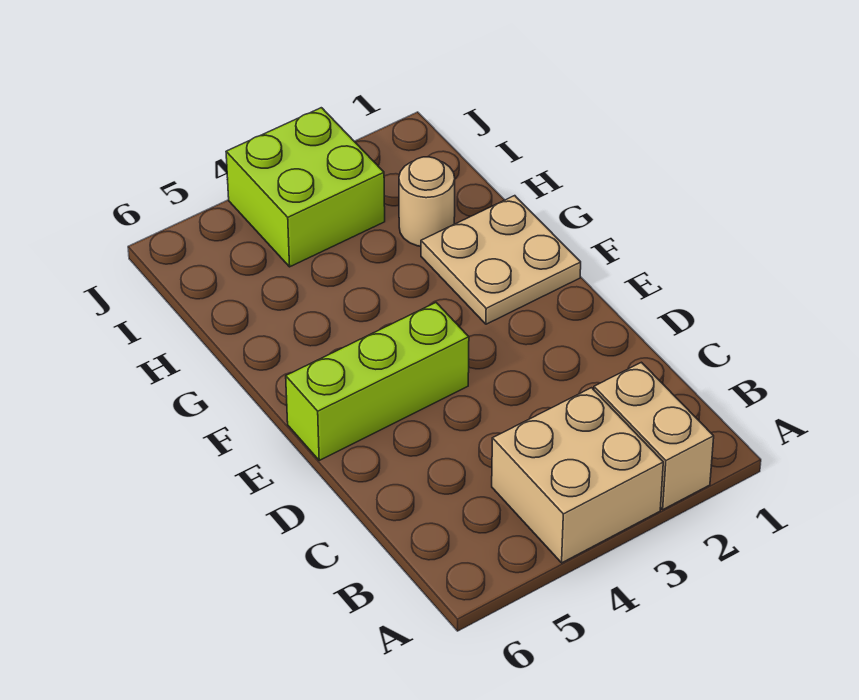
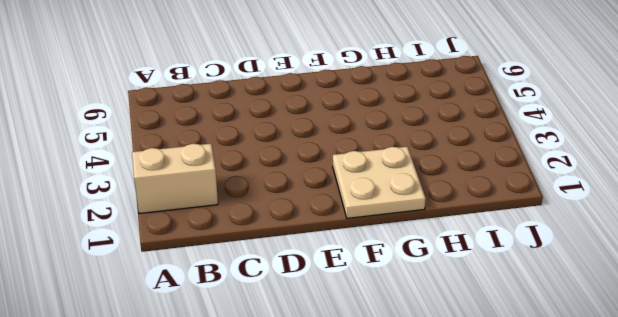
none -> tan 2x2 brick [492,388,663,563]
none -> lime 1x3 brick [286,303,469,460]

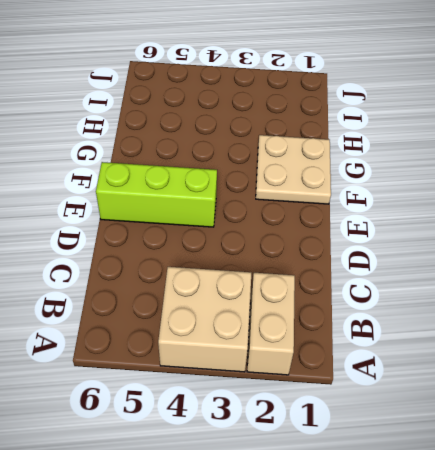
none -> tan 1x1 round brick [399,157,455,246]
none -> lime 2x2 brick [226,108,385,267]

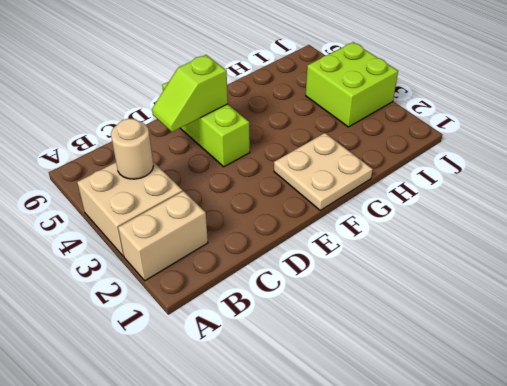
tan 1x1 round brick [111,119,153,179] -> tan 1x1 round brick moved to [399,157,455,246]
lime 1x2 slope [152,55,228,132] -> none

